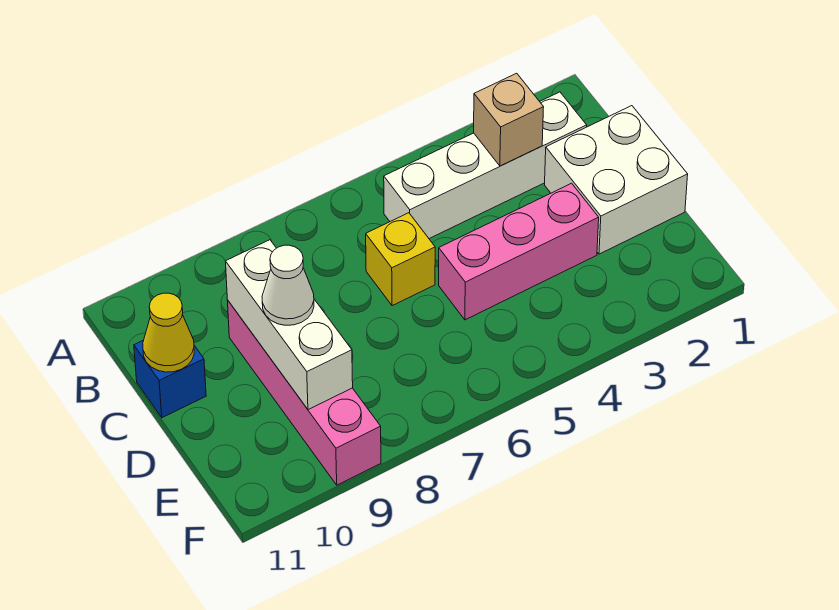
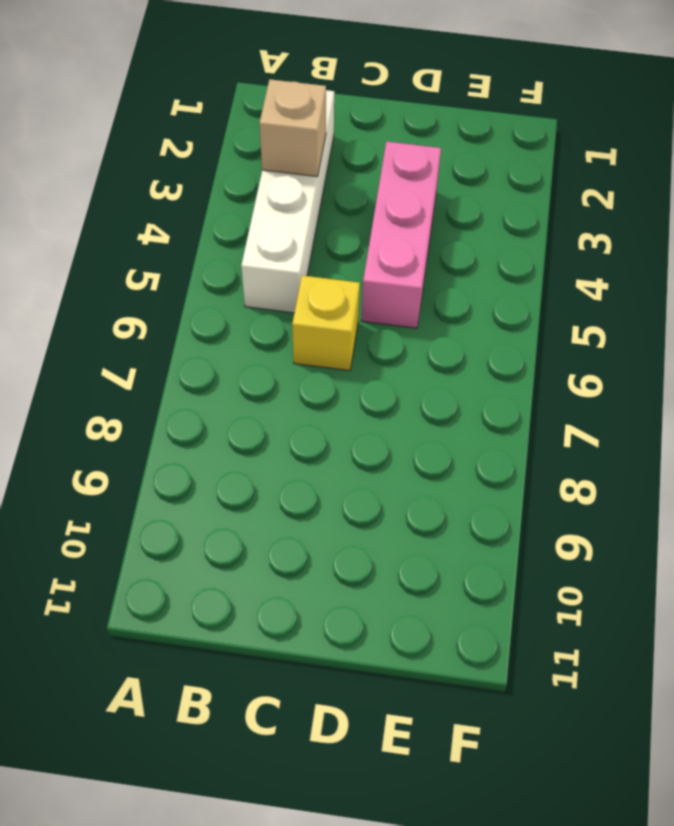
none -> white 2x2 brick [545,106,688,254]
none -> pink 1x4 brick [227,300,381,485]

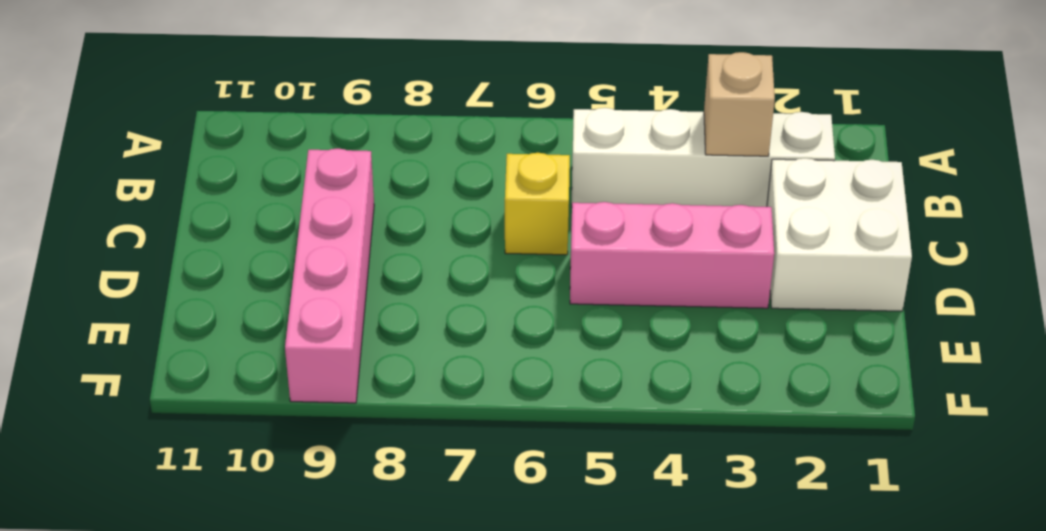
none -> blue 1x1 brick [134,340,206,418]
none -> white 1x3 brick [226,240,353,410]

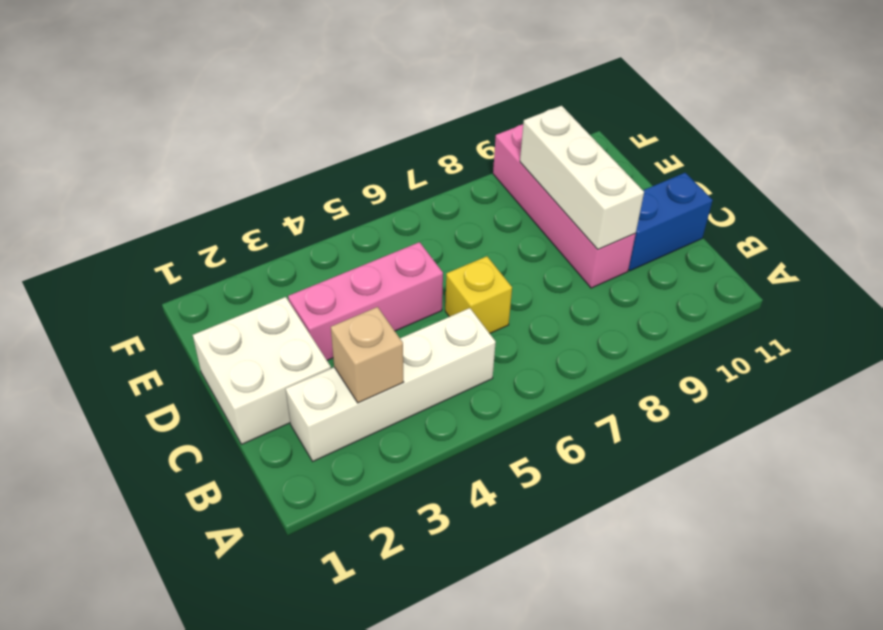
blue 1x2 brick [628,173,713,271] -> blue 1x1 brick [134,340,206,418]
none -> yellow 1x1 cone [143,293,194,372]
none -> white 1x1 cone [262,245,314,325]

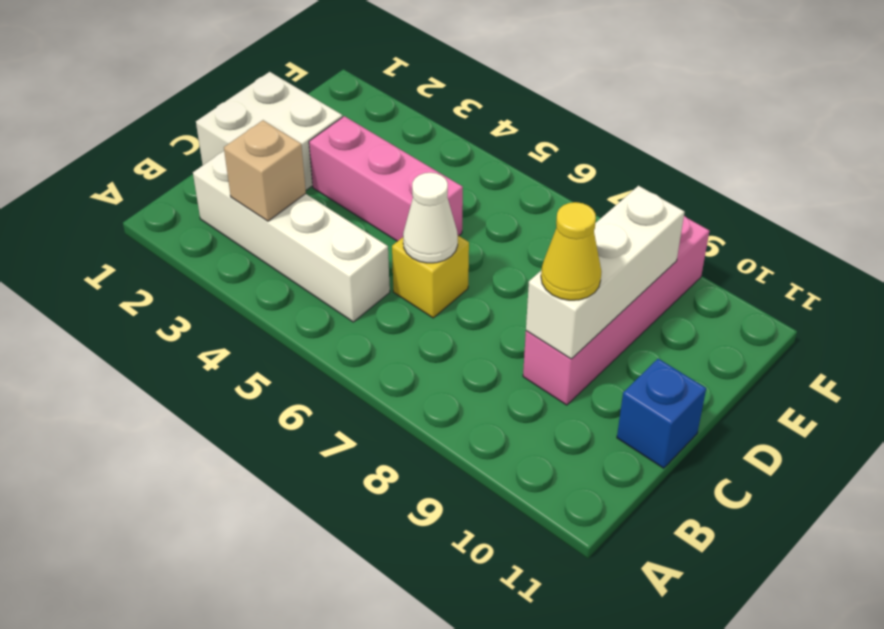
white 1x1 cone [403,173,458,263] -> white 1x1 cone moved to [262,245,314,325]
yellow 1x1 cone [541,202,601,300] -> yellow 1x1 cone moved to [143,293,194,372]

